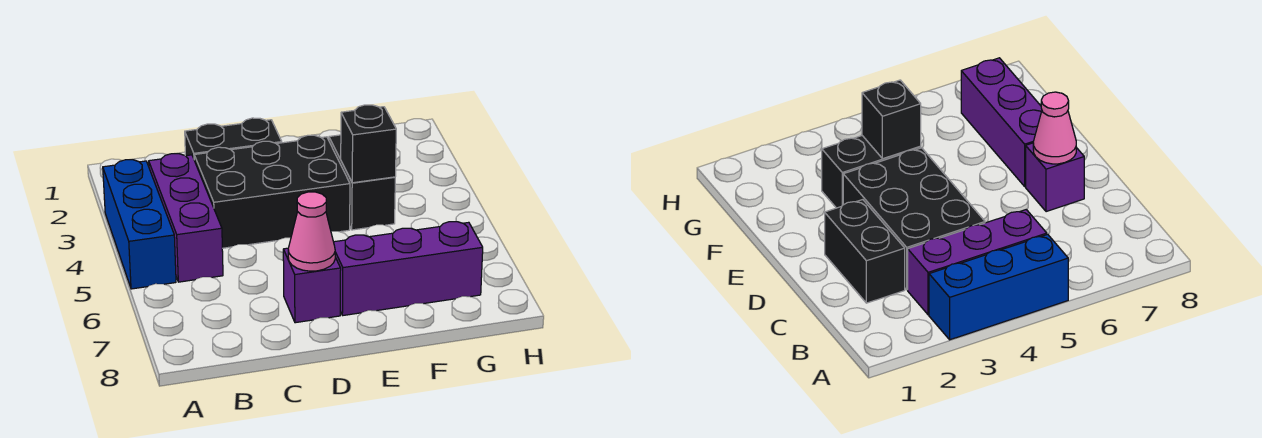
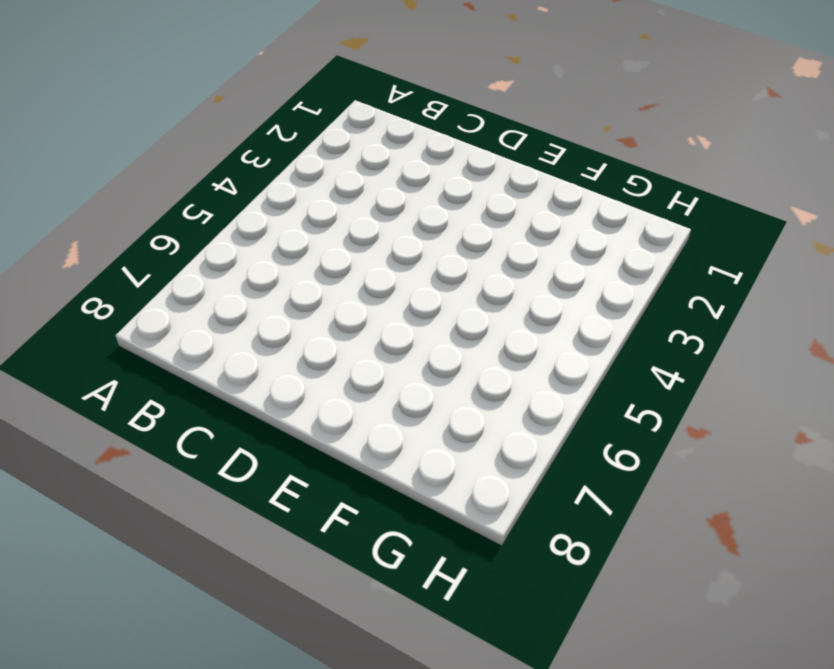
none -> blue 1x3 brick [103,160,176,289]
none -> purple 1x3 brick [149,154,223,282]

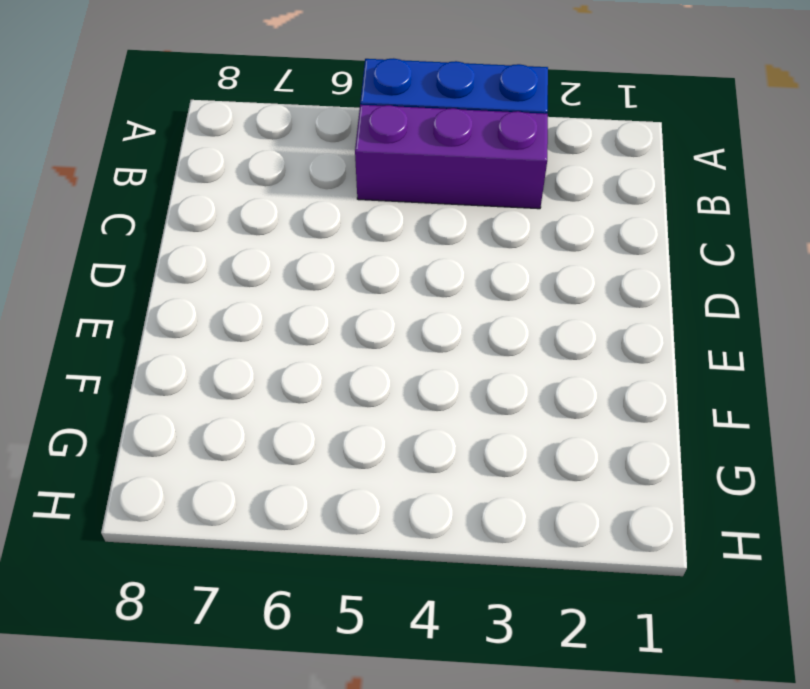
none -> black 1x2 brick [185,118,282,158]
none -> black 2x3 brick [194,135,350,248]

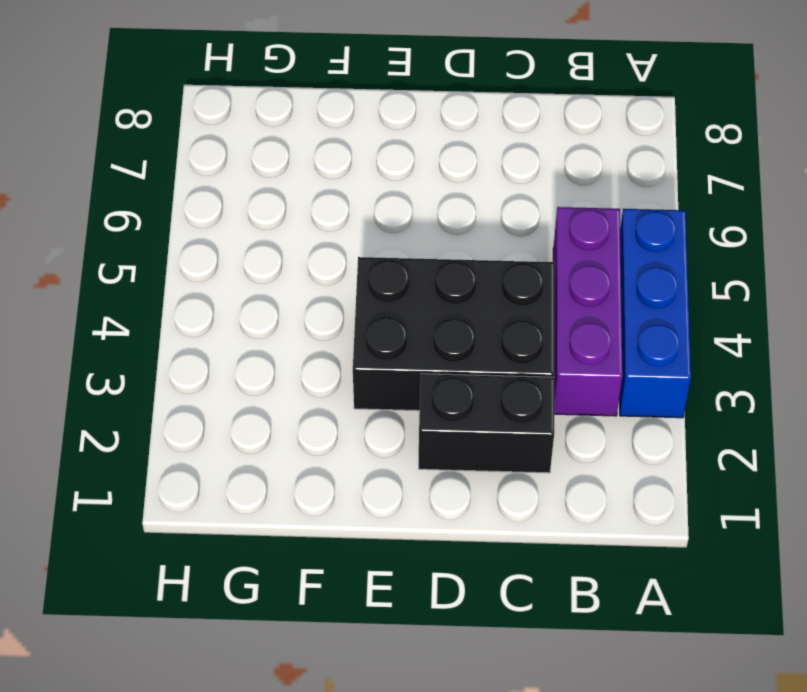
none -> purple 1x1 brick [283,248,341,323]
none -> purple 1x3 brick [334,222,483,315]

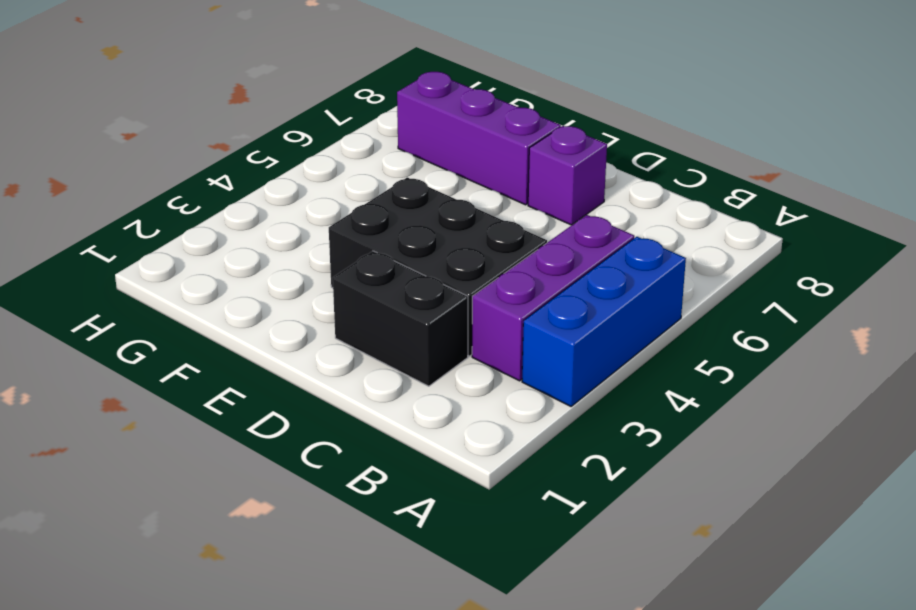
none -> black 1x2 brick [329,135,395,230]
none -> pink 1x1 cone [288,192,335,271]

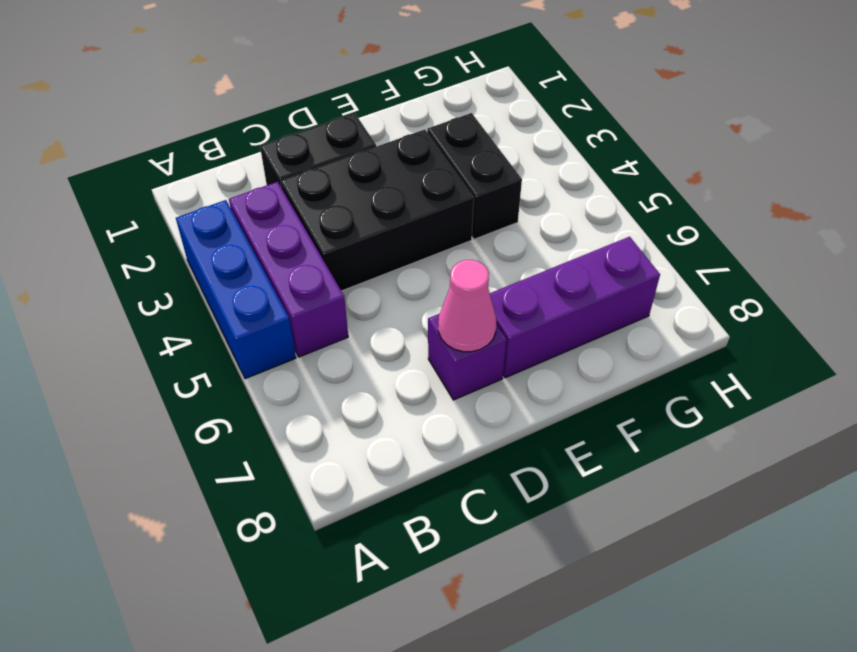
none -> black 1x1 brick [341,105,396,183]

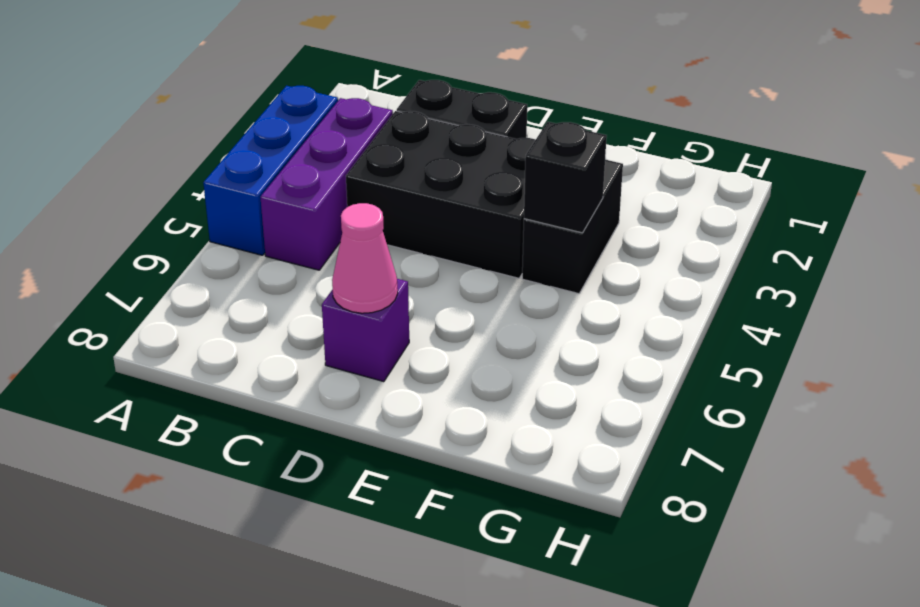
none -> purple 1x3 brick [334,222,483,315]

